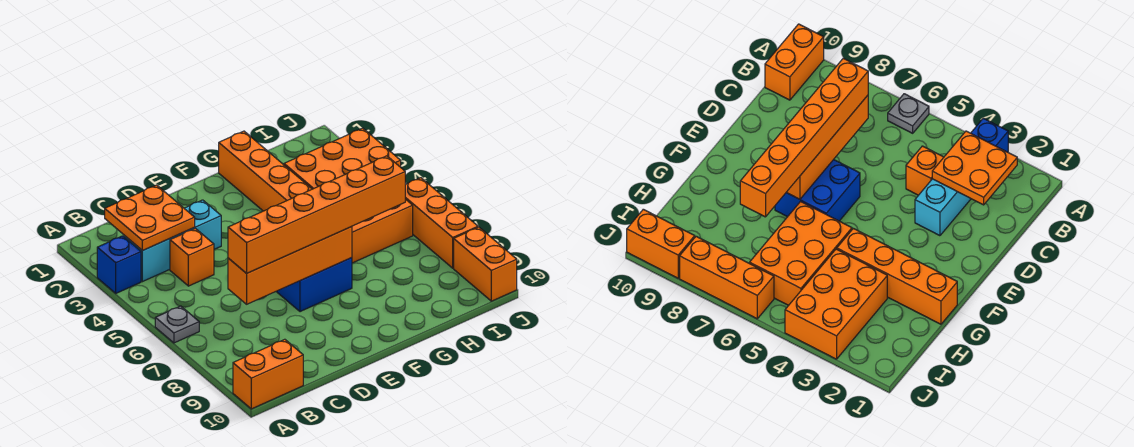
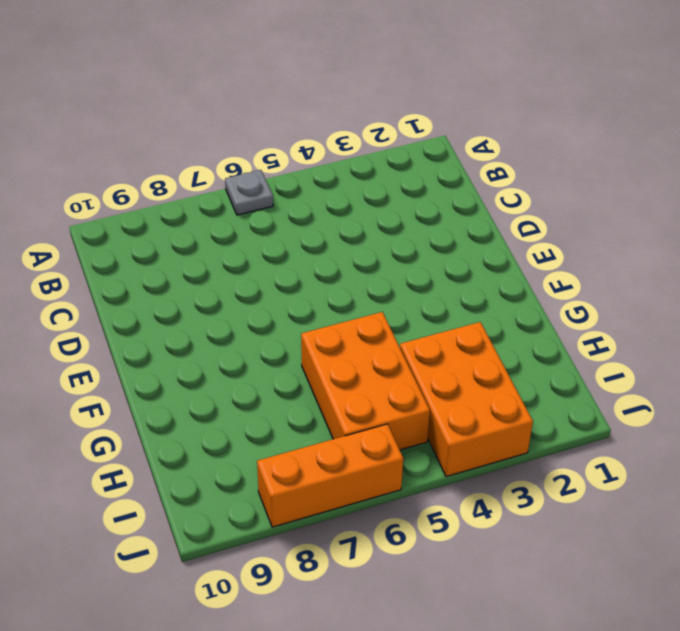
none -> blue 1x1 brick [97,236,141,293]
none -> orange 1x2 brick [233,339,303,409]
none -> cyan 1x3 brick [124,200,221,282]

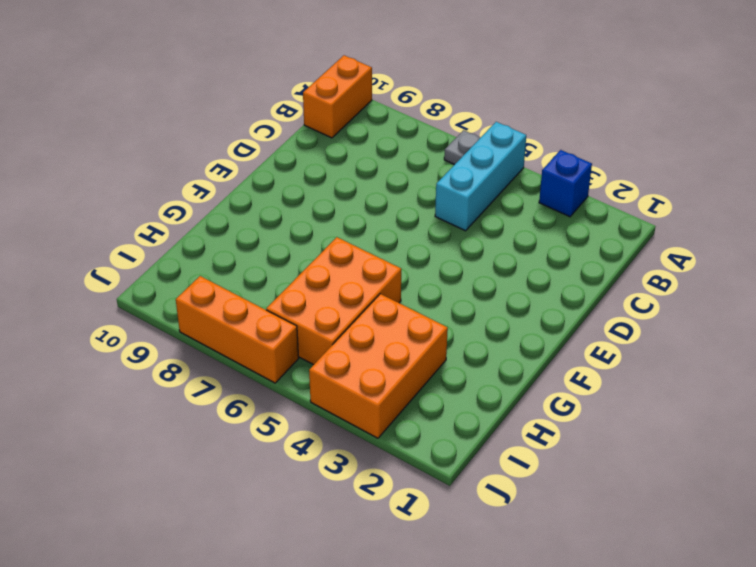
cyan 1x3 brick [435,122,526,231] -> cyan 1x3 brick moved to [124,200,221,282]
none -> orange 1x1 brick [170,228,214,286]
none -> blue 2x2 brick [276,258,352,312]
none -> orange 1x4 brick [219,131,312,211]

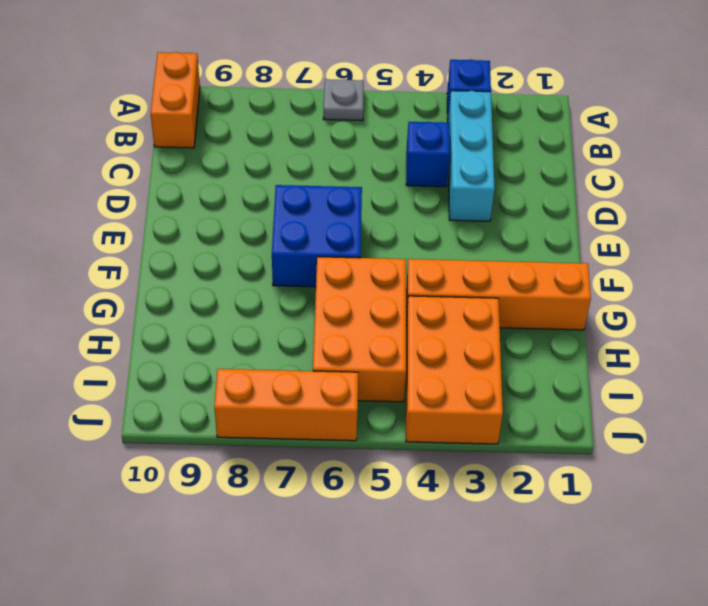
blue 1x1 brick [406,122,450,187] -> orange 1x1 brick [170,228,214,286]
none -> orange 1x2 brick [454,227,517,301]
none -> orange 2x2 plate [105,185,195,251]
none -> orange 1x4 brick [228,227,352,304]

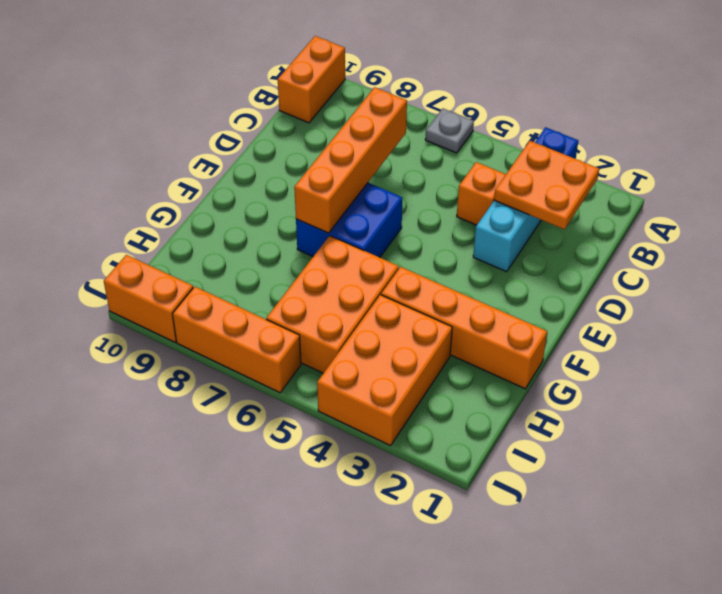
none -> orange 1x6 brick [228,156,405,273]

